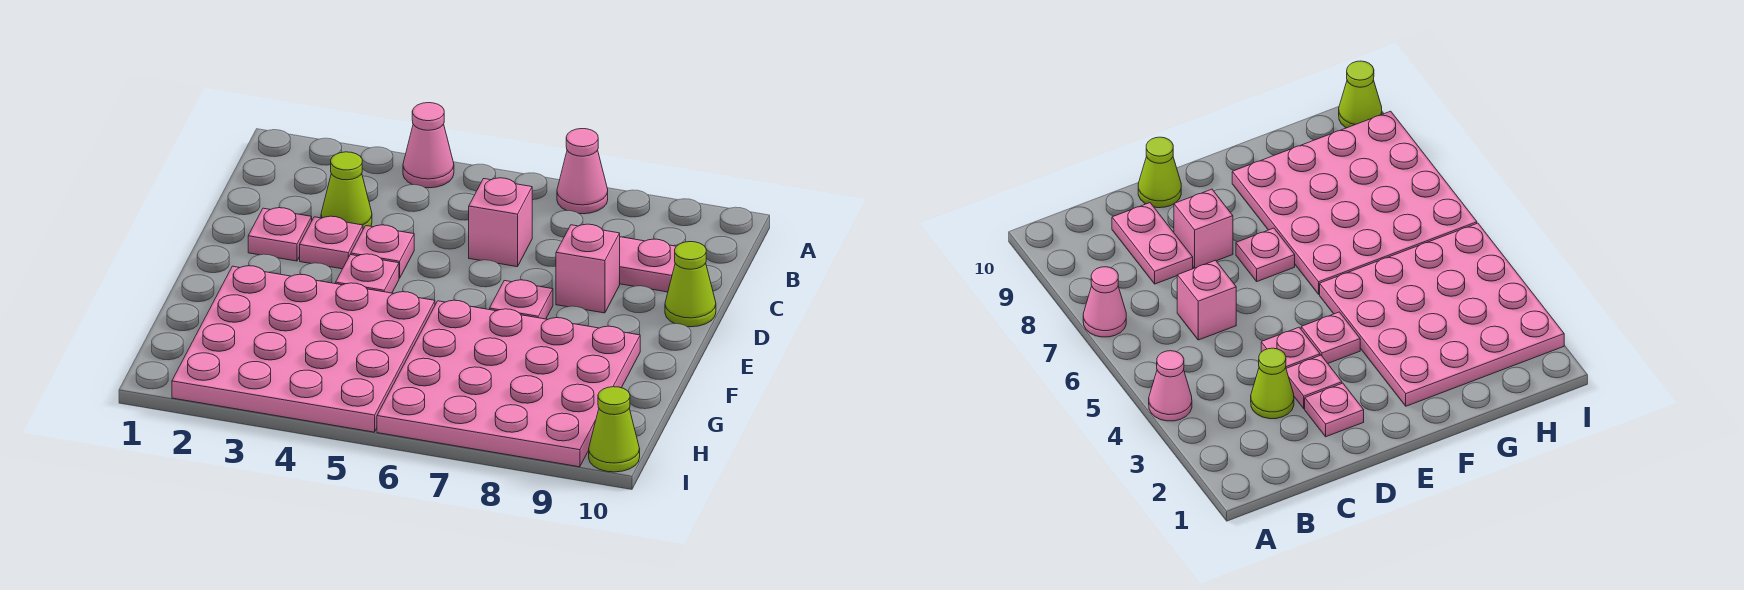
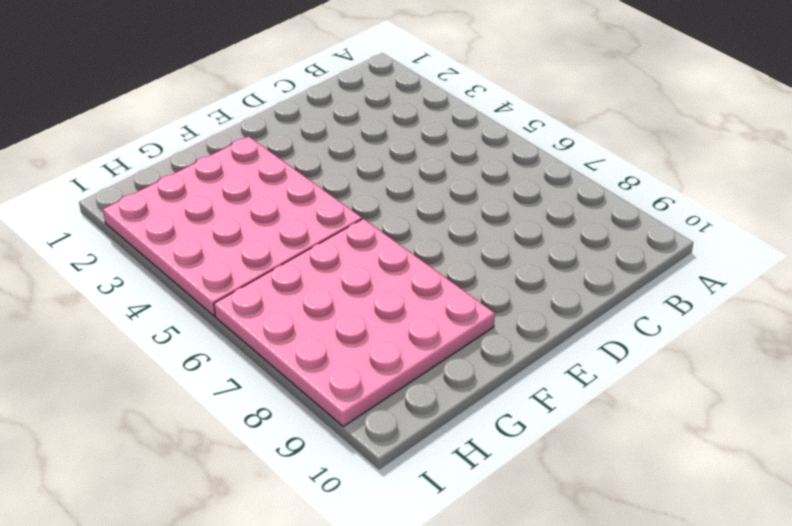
none -> pink 1x1 cone [403,103,454,188]
none -> pink 1x1 cone [557,129,608,214]
none -> lime 1x1 cone [321,152,372,229]

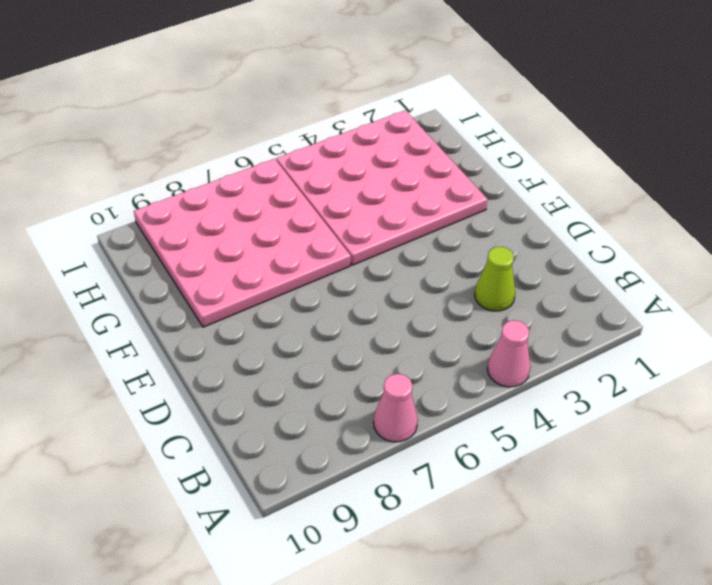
none -> pink 1x1 brick [469,178,532,267]
none -> pink 1x2 plate [620,237,676,292]
none -> pink 1x1 plate [248,207,312,261]

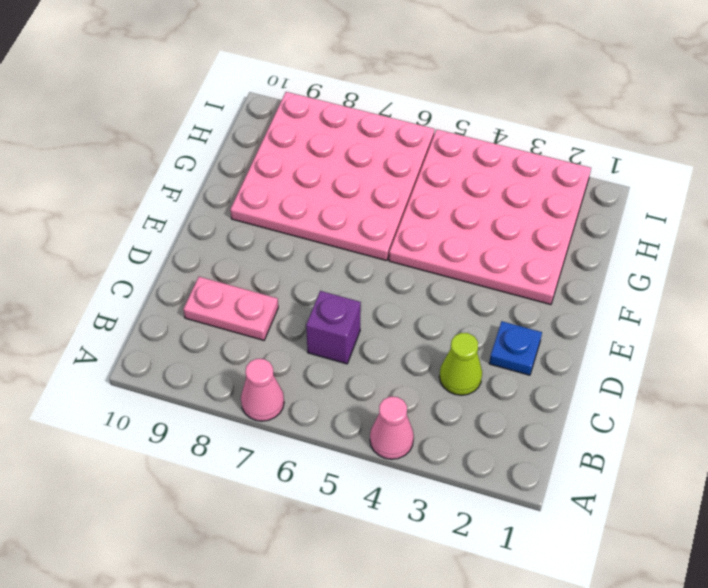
purple 1x1 brick [306,291,361,364] -> pink 1x1 brick [469,178,532,267]
blue 1x1 plate [489,321,542,375] -> pink 1x1 plate [248,207,312,261]
none -> pink 1x1 plate [300,216,363,269]
none -> pink 1x1 plate [351,225,414,278]
none -> pink 1x1 brick [556,224,620,313]

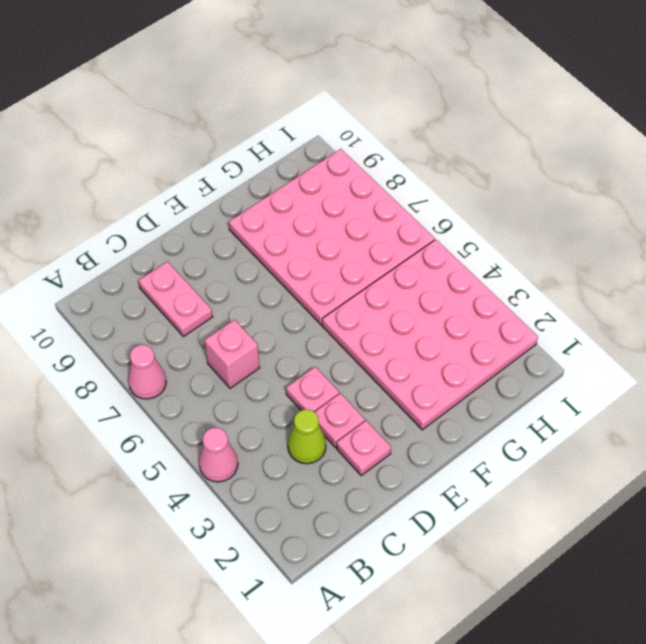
none -> pink 1x1 brick [556,224,620,313]
none -> lime 1x1 cone [665,242,716,327]
none -> pink 1x1 plate [336,254,399,293]

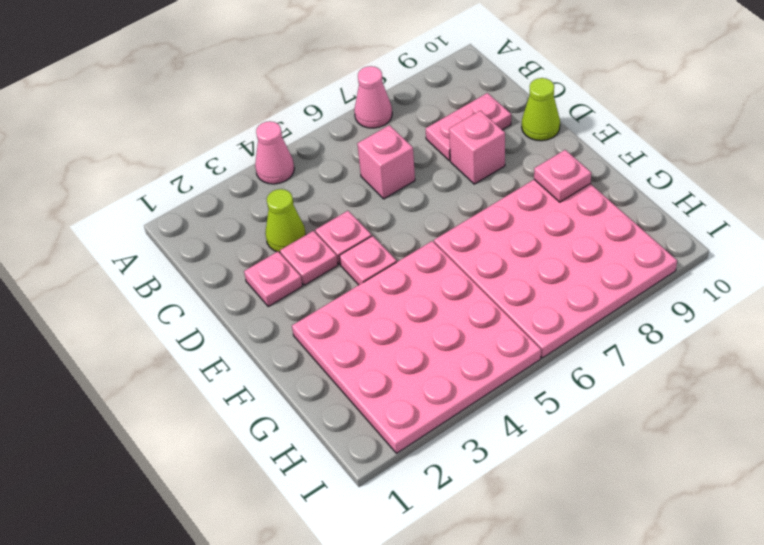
pink 1x1 plate [534,150,591,202] -> pink 1x1 plate moved to [490,280,553,319]
none -> lime 1x1 cone [589,387,640,472]

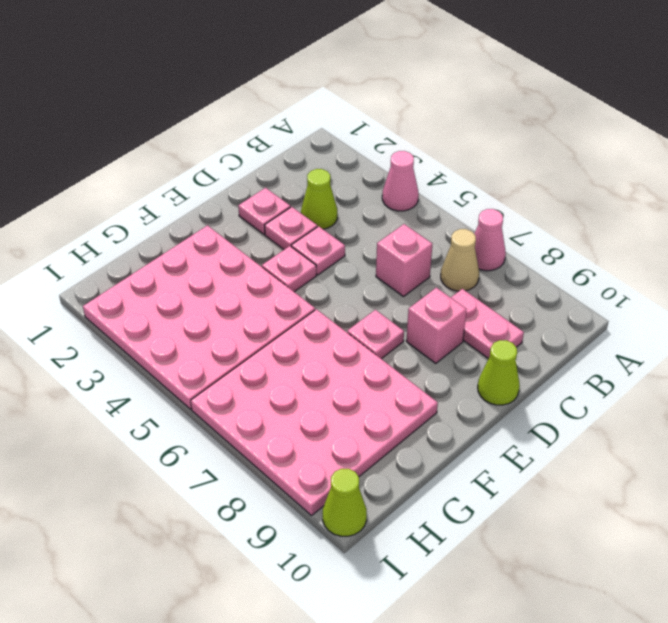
tan 1x1 cone [441,229,479,291] -> none

